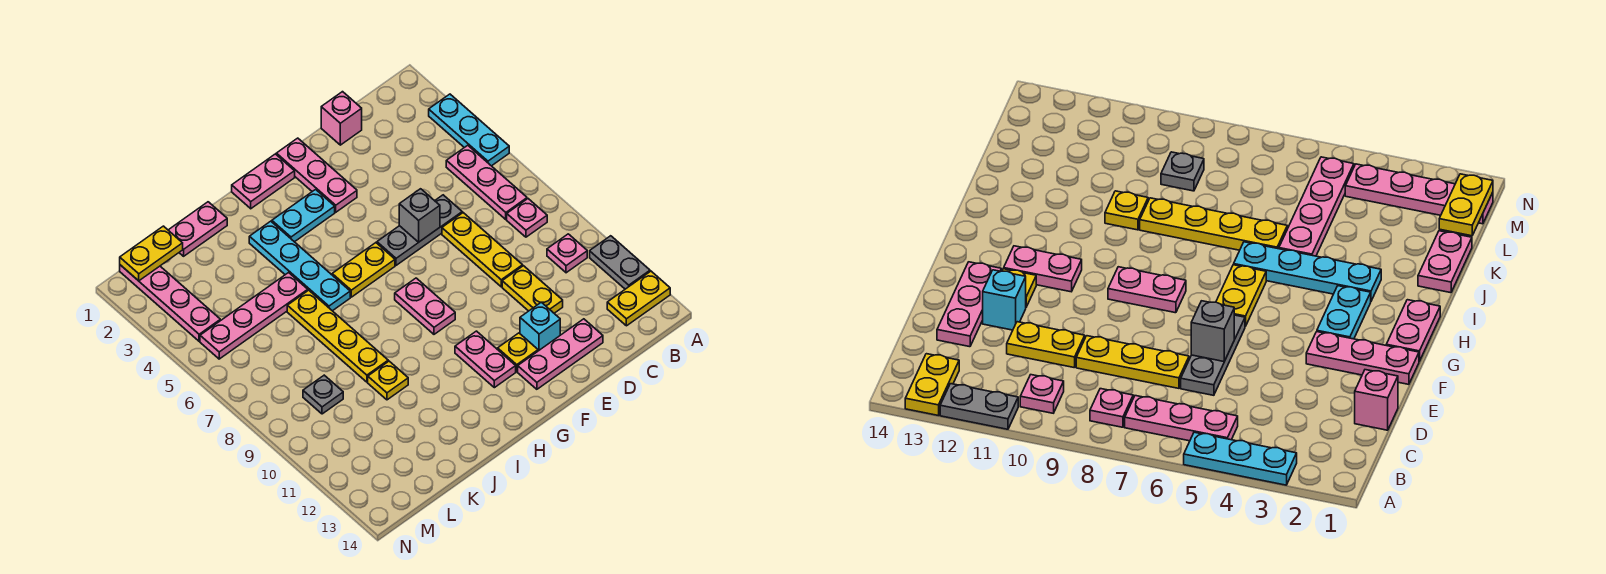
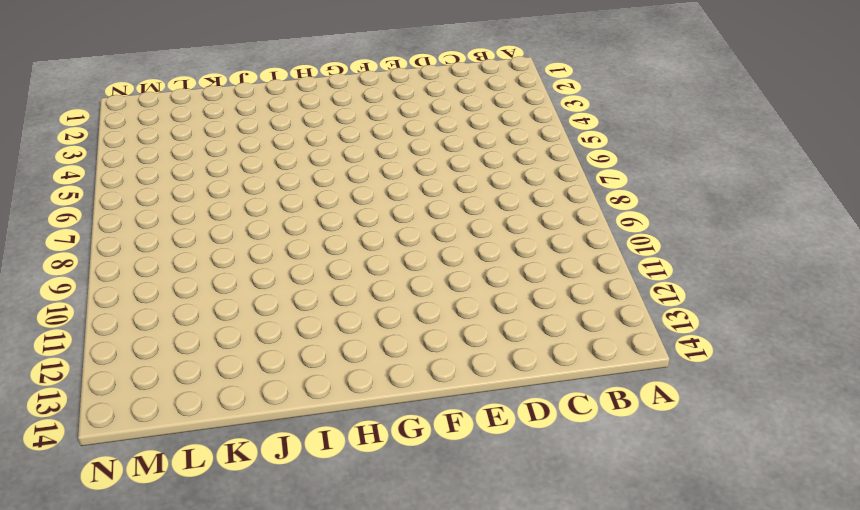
none -> cyan 1x3 plate [429,94,509,166]
none -> grey 1x2 plate [590,236,650,289]
none -> yellow 1x2 plate [607,271,670,326]

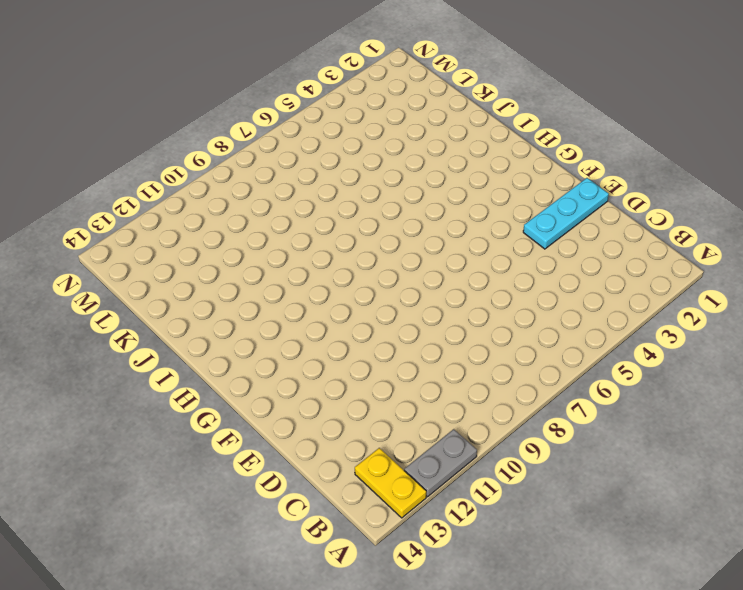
cyan 1x3 plate [523,178,609,249] -> cyan 1x3 plate moved to [429,94,509,166]
none -> pink 1x3 plate [446,145,527,219]
none -> pink 1x1 plate [507,199,547,237]
none -> pink 1x1 plate [547,234,587,273]

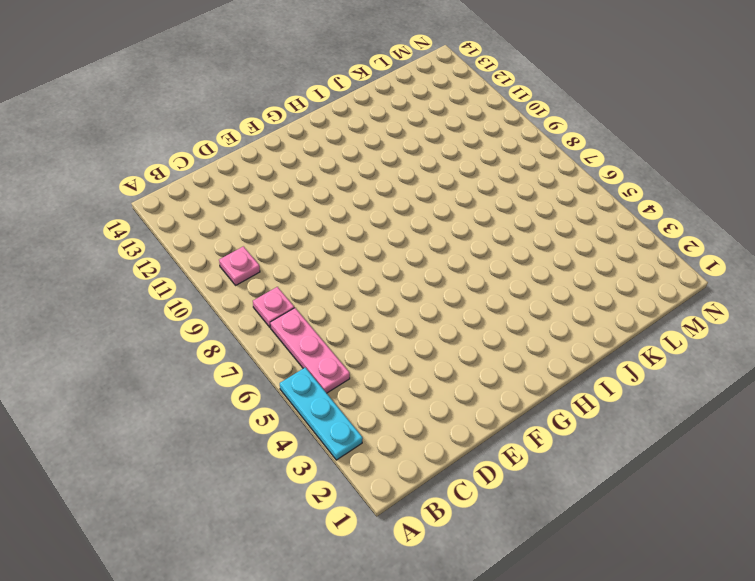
none -> grey 1x2 plate [590,236,650,289]
none -> yellow 1x2 plate [607,271,670,326]
none -> pink 1x1 brick [321,92,362,145]

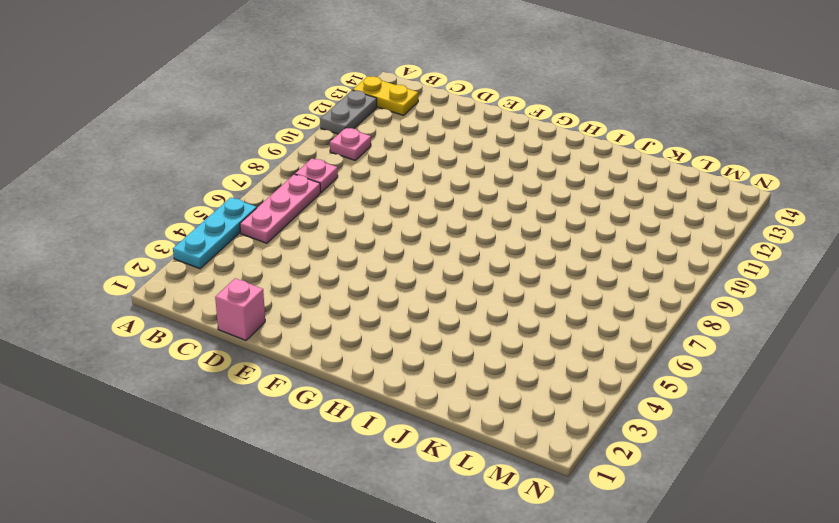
none -> grey 1x3 plate [377,195,462,265]
none -> yellow 1x3 plate [442,213,523,287]
none -> yellow 1x2 plate [502,266,563,313]

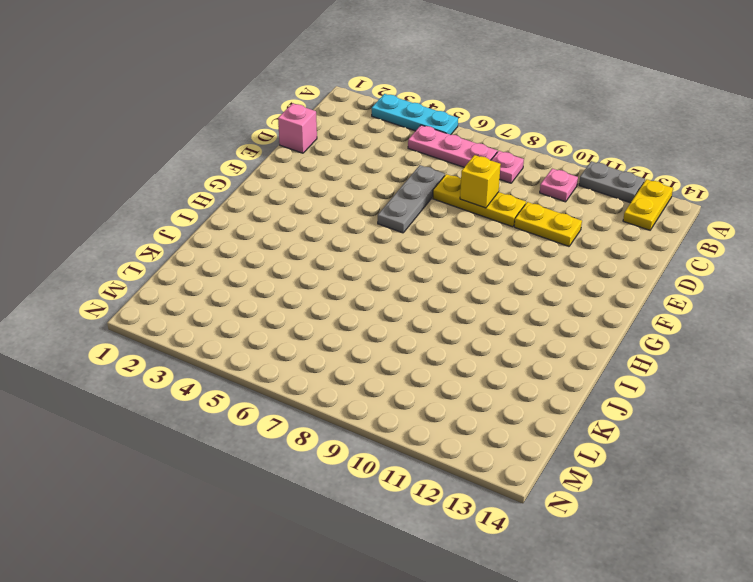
yellow 1x1 brick [460,155,501,208] -> none
none -> pink 1x3 plate [518,319,603,389]
none -> cyan 1x1 brick [520,302,560,351]
none -> pink 1x3 plate [276,138,357,212]

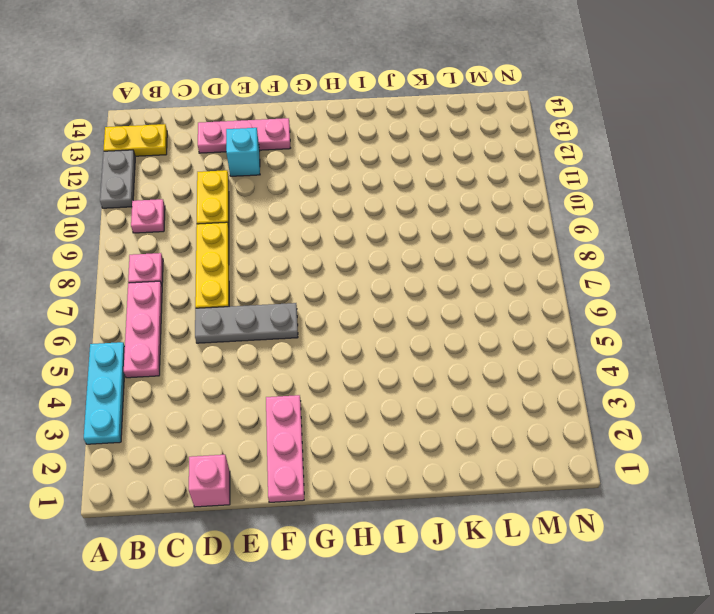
none -> yellow 1x1 plate [498,333,538,372]
none -> pink 1x2 plate [232,154,295,209]
none -> cyan 1x2 plate [272,190,335,242]

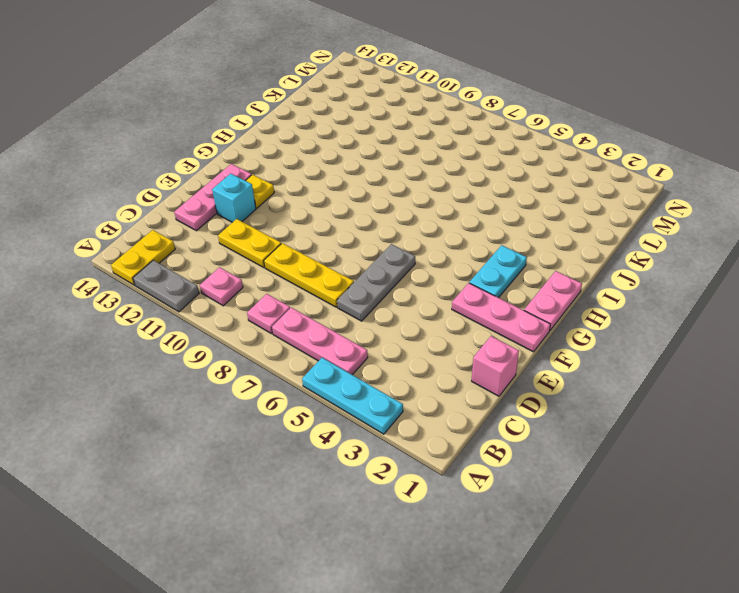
none -> yellow 1x2 plate [332,243,395,297]
none -> pink 1x2 plate [395,278,455,334]
none -> pink 1x2 plate [455,331,516,388]

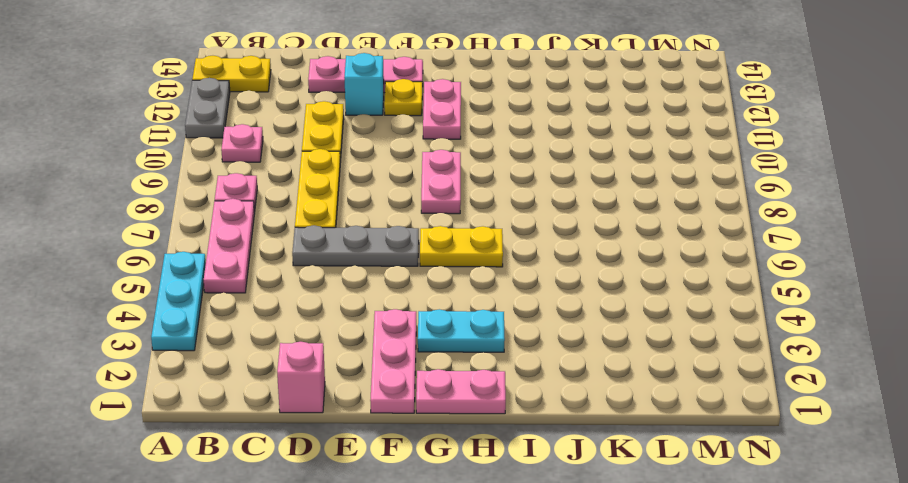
none -> cyan 1x4 plate [249,221,350,311]
none -> pink 1x2 plate [169,202,227,256]
none -> pink 1x4 plate [200,273,308,359]

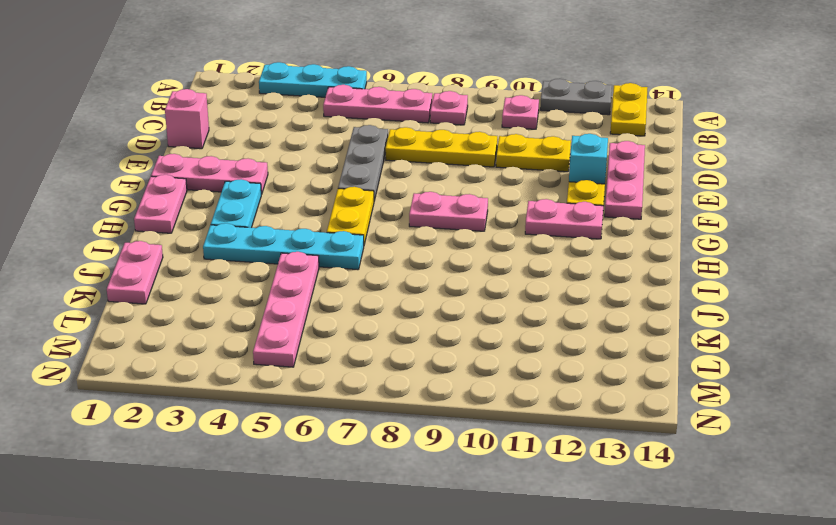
none -> yellow 1x4 plate [287,290,388,382]
none -> yellow 1x1 plate [368,361,408,400]
none -> grey 1x1 plate [303,375,343,414]

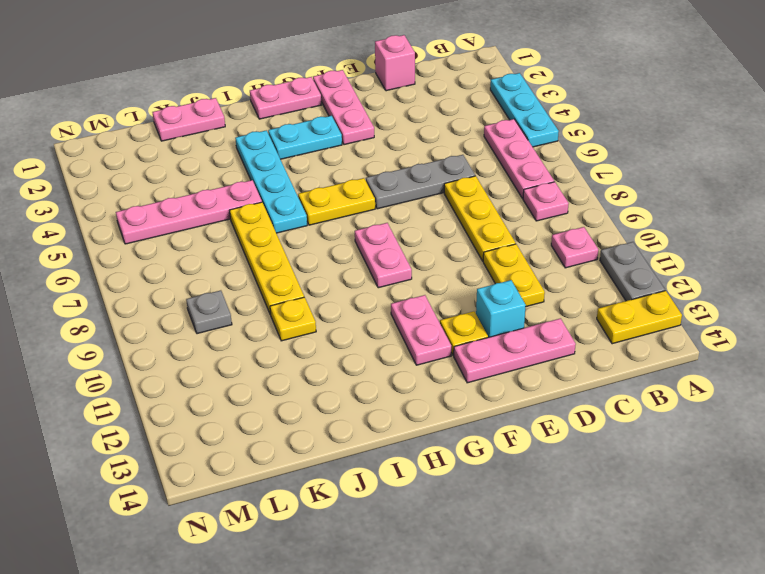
none -> pink 1x4 plate [120,265,220,341]
none -> grey 1x1 brick [399,189,440,242]
none -> yellow 1x2 plate [120,226,183,281]

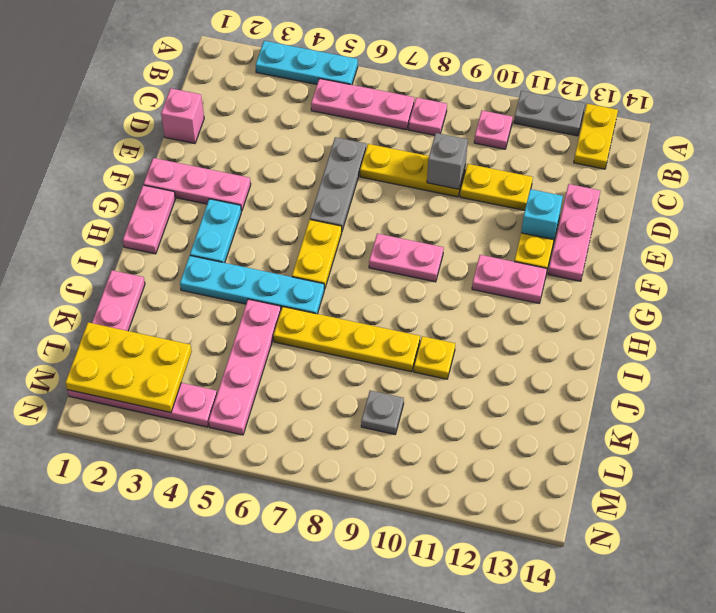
grey 1x1 brick [427,133,468,189] -> grey 1x1 brick moved to [399,189,440,242]
yellow 2x3 plate [65,322,192,413] -> yellow 1x2 plate [120,226,183,281]

